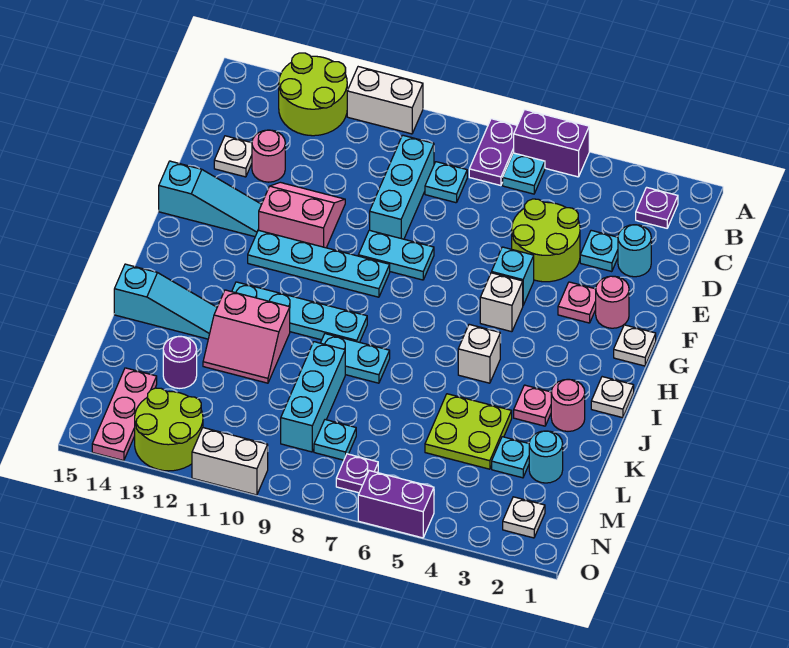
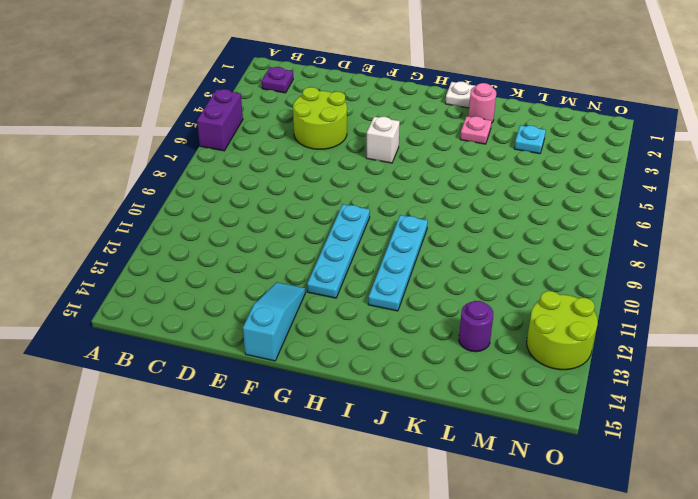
none -> purple 1x2 plate [469,119,517,186]
none -> white 1x2 brick [347,67,423,134]
none -> lime 2x2 round brick [279,53,347,136]
none -> cyan 1x1 plate [503,153,545,194]

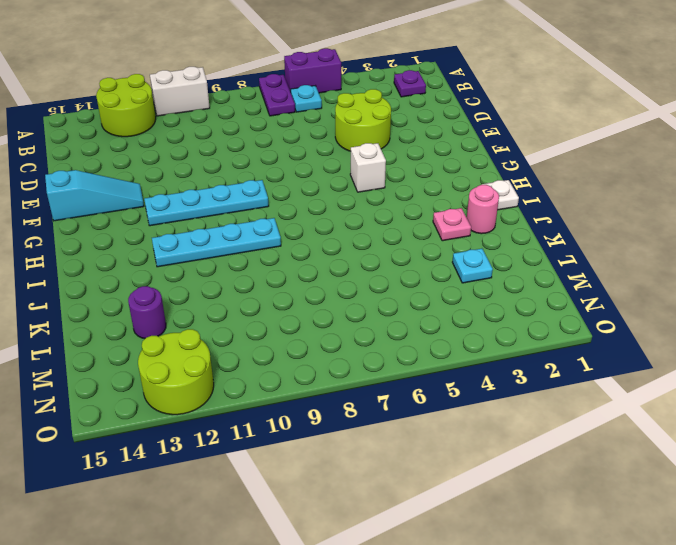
none -> cyan 1x1 plate [425,162,467,203]
none -> cyan 1x3 brick [370,135,434,239]
none -> cyan 1x1 round brick [618,225,651,277]
none -> cyan 1x1 plate [580,230,618,272]

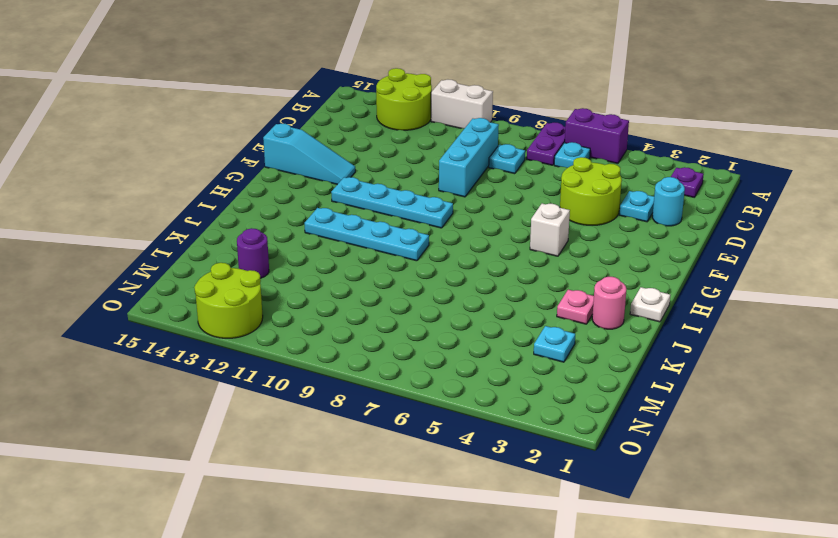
none -> pink 1x1 round brick [252,130,285,182]
none -> white 1x1 plate [214,136,252,177]
none -> pink 2x2 slope [259,182,345,248]
none -> pink 1x1 round brick [596,276,629,328]

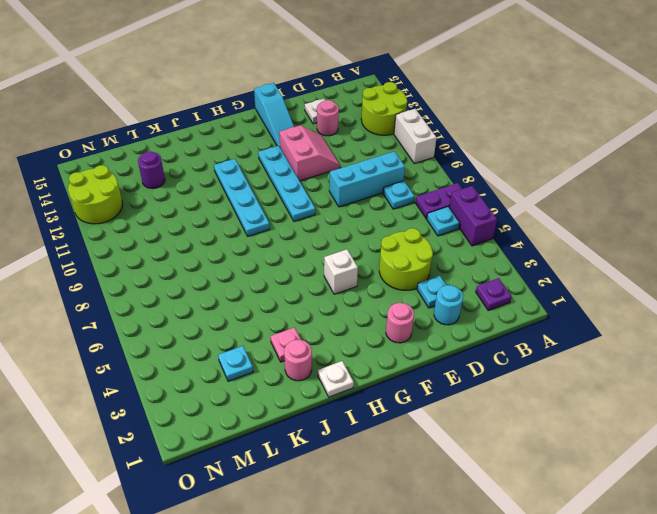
none -> pink 1x1 plate [558,282,596,323]
none -> cyan 1x1 brick [492,247,534,305]
none -> cyan 1x2 plate [358,230,434,280]
none -> white 1x1 plate [614,325,656,366]

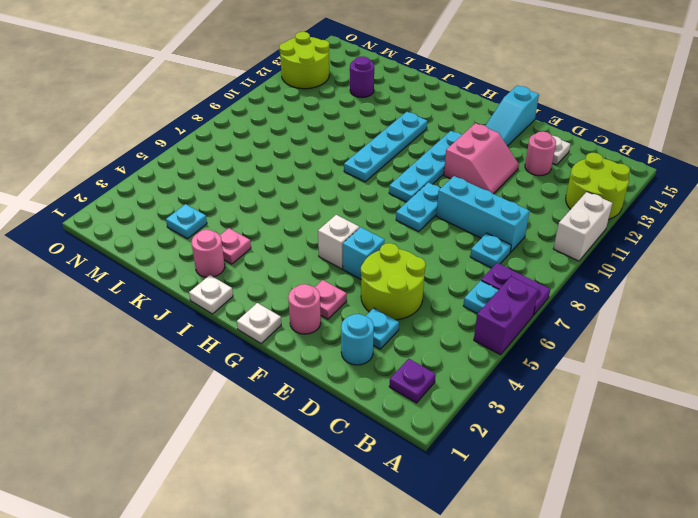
none -> white 1x1 brick [458,324,500,383]
none -> cyan 1x2 plate [321,334,390,383]
none -> pink 2x2 slope [203,290,290,383]
none -> cyan 1x3 slope [114,264,217,339]

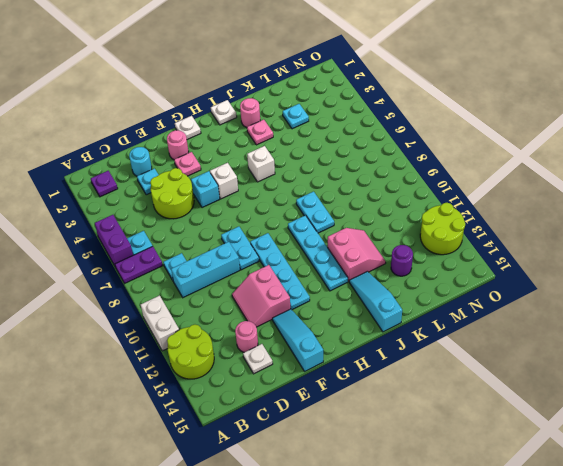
none -> lime 2x2 plate [425,394,512,469]
none -> cyan 1x3 brick [281,342,345,452]
none -> cyan 1x1 round brick [529,431,563,483]
none -> cyan 1x1 plate [314,420,356,460]

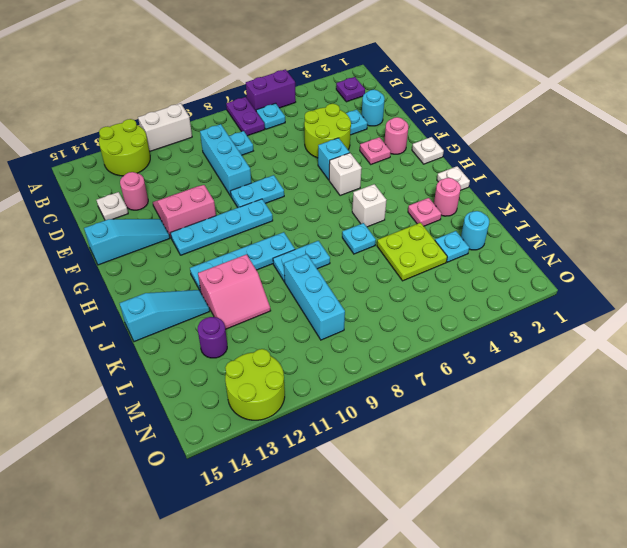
cyan 1x1 plate [342,223,376,254] -> cyan 1x1 plate moved to [314,420,356,460]
none -> pink 1x3 plate [92,368,157,461]
none -> white 1x1 plate [503,497,545,538]
none -> purple 1x1 plate [336,454,378,493]
none -> purple 1x2 brick [358,471,434,538]

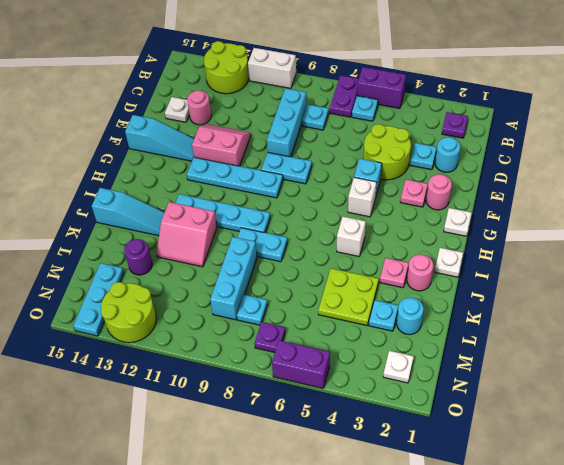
cyan 1x3 plate [73,263,124,336] -> pink 1x3 plate [92,368,157,461]
none -> white 1x2 brick [192,428,268,495]

